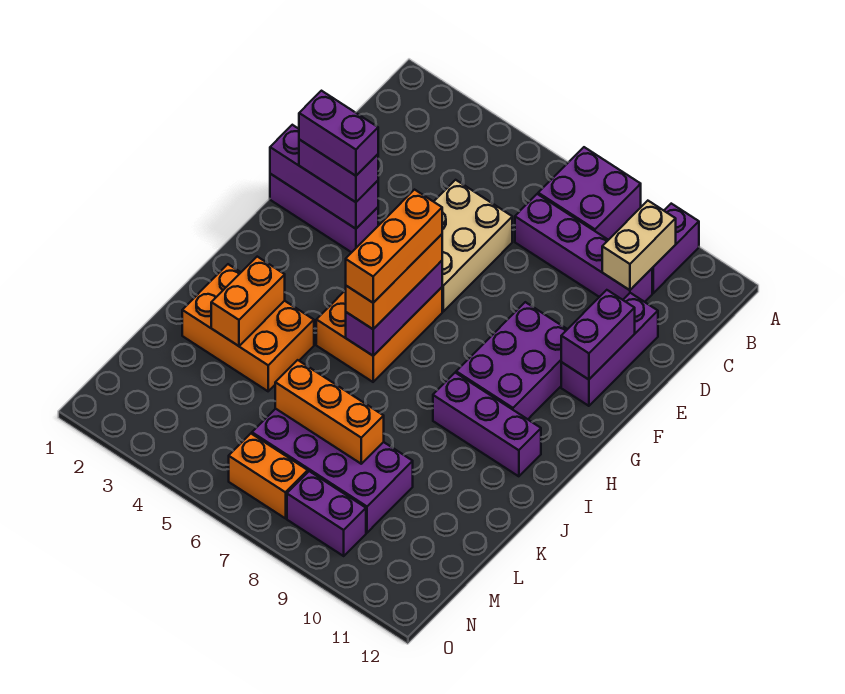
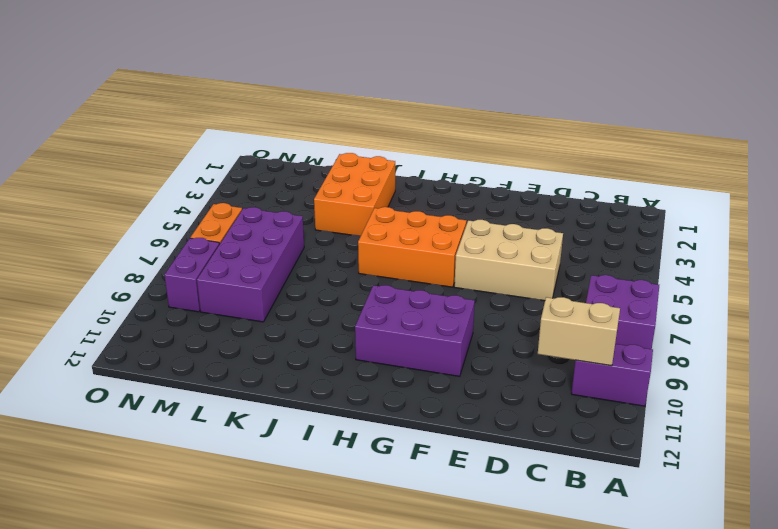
none -> purple 1x4 brick [515,194,652,302]
none -> purple 1x3 brick [561,293,658,406]
none -> purple 1x3 brick [270,174,378,252]

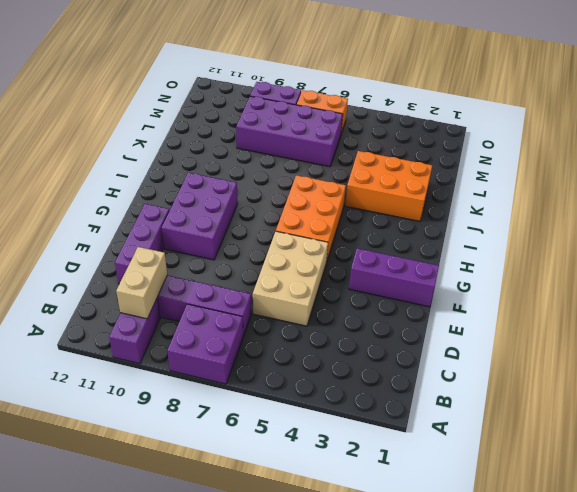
none -> purple 1x3 brick [433,373,541,476]
none -> purple 1x2 brick [561,290,635,380]
none -> purple 1x3 brick [270,125,378,229]

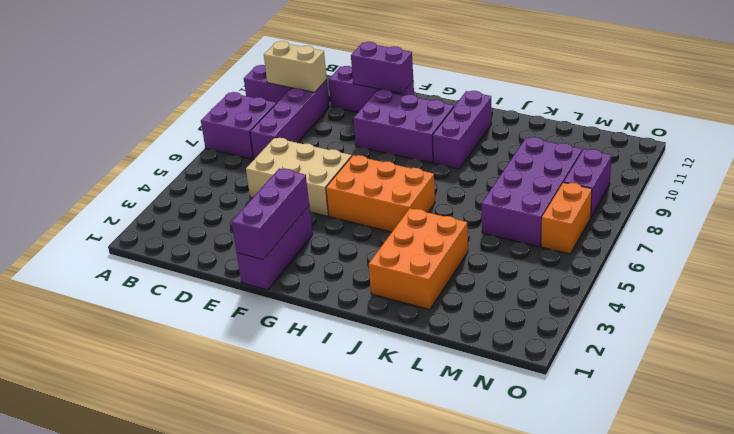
none -> purple 1x3 brick [346,261,442,356]
none -> orange 1x2 brick [211,257,285,346]
none -> orange 1x3 brick [275,360,384,464]

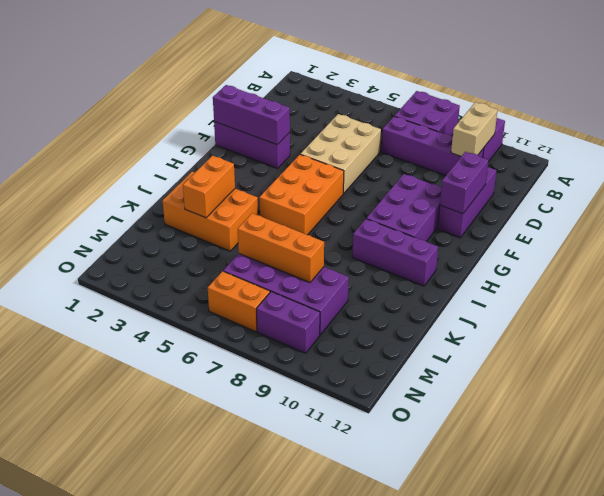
none -> purple 1x3 brick [346,261,442,356]
none -> purple 1x2 brick [299,139,378,202]
none -> orange 1x3 brick [346,234,442,329]

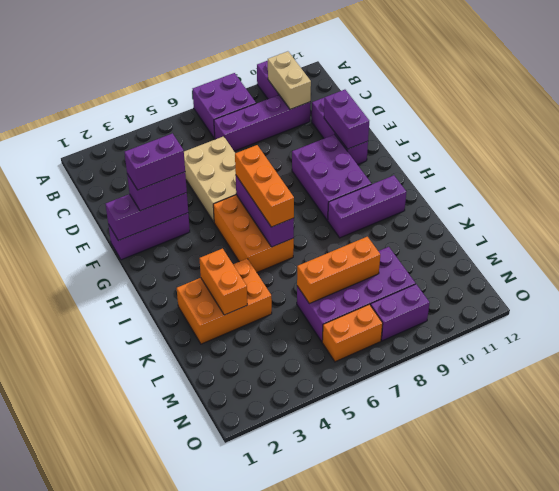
none -> orange 1x3 brick [346,190,442,303]

